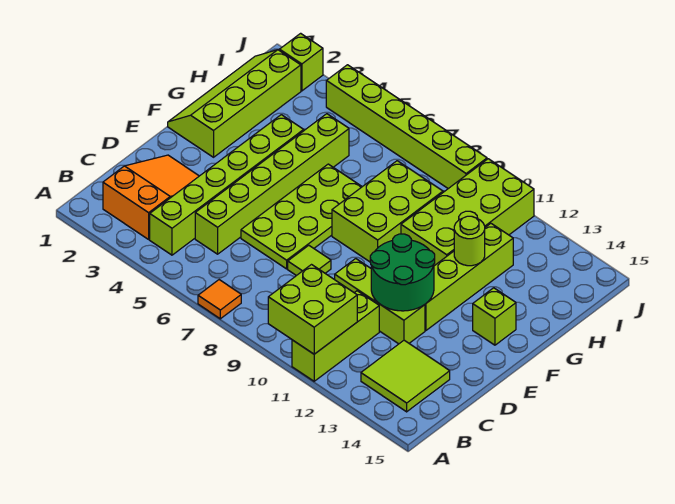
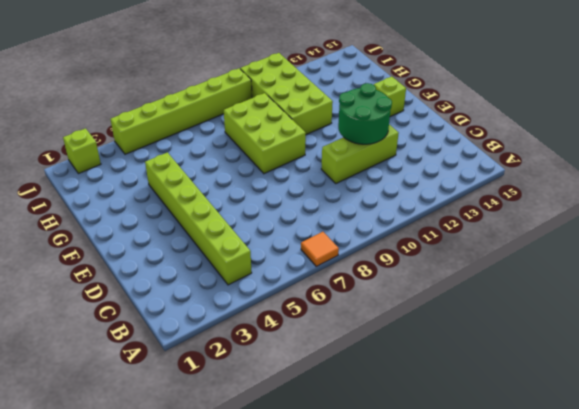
none -> lime 1x3 brick [292,291,379,381]
none -> orange 2x3 slope [103,155,199,239]
none -> lime 2x2 tile [361,340,450,412]

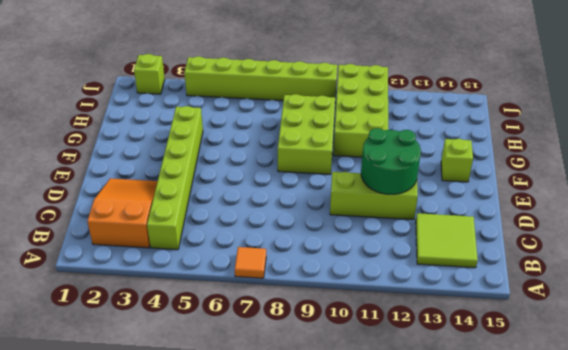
none -> lime 1x3 brick [292,291,379,381]
none -> lime 1x6 brick [195,114,349,254]
none -> lime 2x4 plate [241,164,362,269]

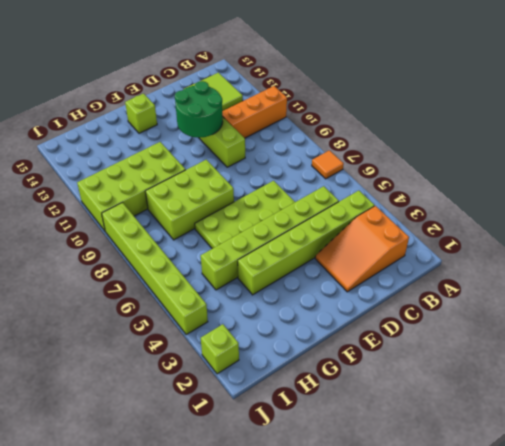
orange 1x3 brick [222,86,287,138] -> lime 1x3 brick [292,291,379,381]
none -> lime 1x1 tile [288,245,331,276]
none -> lime 1x4 brick [425,224,513,330]
none -> lime 2x4 slope [168,50,301,157]

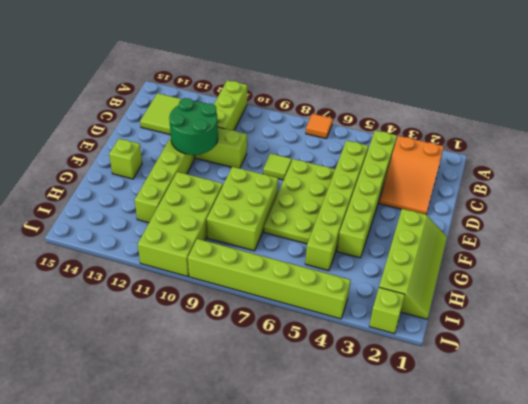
none -> lime 2x2 brick [268,265,357,354]
none -> lime 1x1 round brick [454,216,485,266]

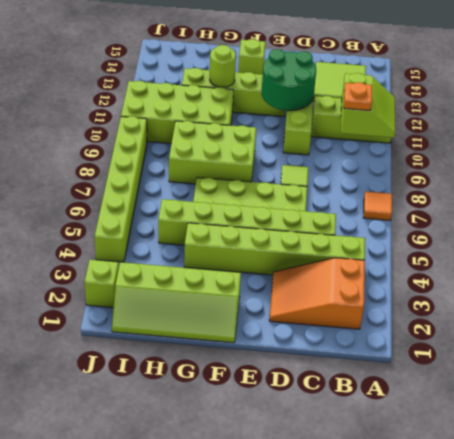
lime 2x2 slope [341,73,395,138] -> lime 2x2 brick [268,265,357,354]
orange 1x1 plate [344,82,372,111] -> none

